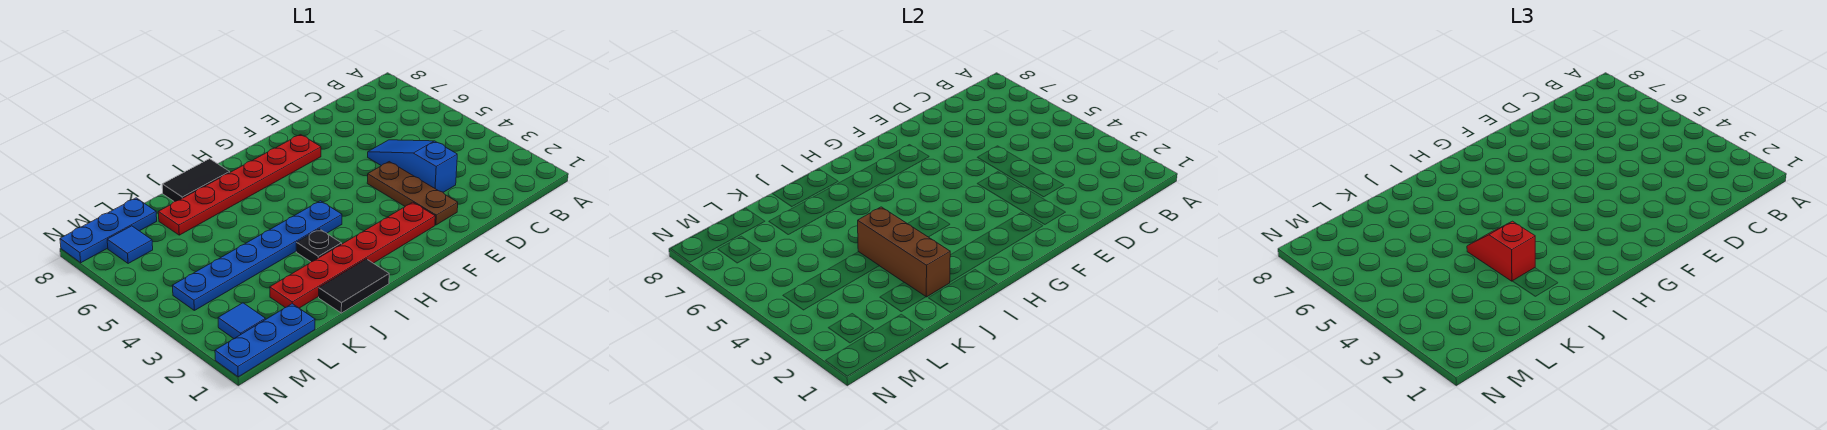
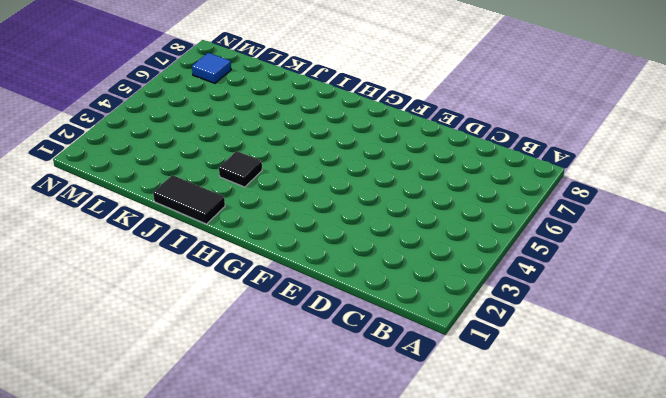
black 1x1 tile [219,151,262,187] -> black 1x1 plate [296,229,342,262]
none -> blue 1x3 slope [368,140,457,192]
none -> brown 1x3 plate [367,162,458,225]
none -> red 1x6 plate [270,202,435,308]

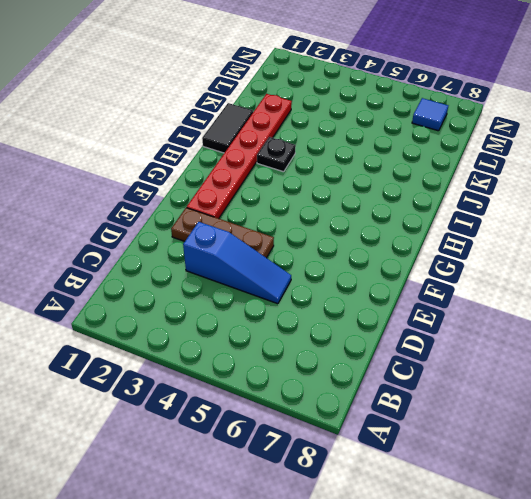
none -> red 1x6 plate [158,135,321,235]
none -> blue 1x6 plate [172,201,342,310]
none -> black 1x2 tile [162,159,230,202]

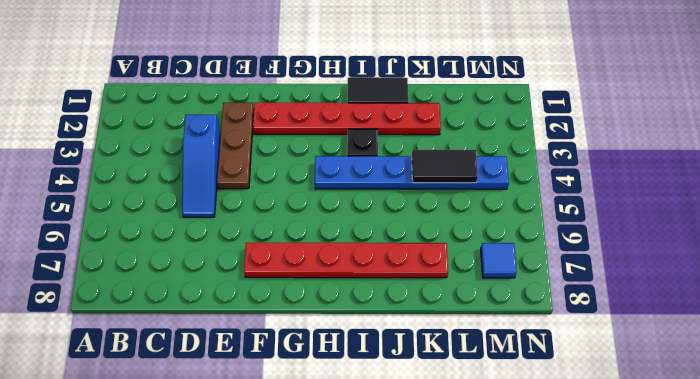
black 1x2 tile [412,150,478,183] -> black 1x2 tile moved to [162,159,230,202]
none -> blue 1x3 plate [215,304,315,377]
none -> blue 1x3 plate [60,198,157,263]
none -> blue 1x1 tile [218,303,265,339]

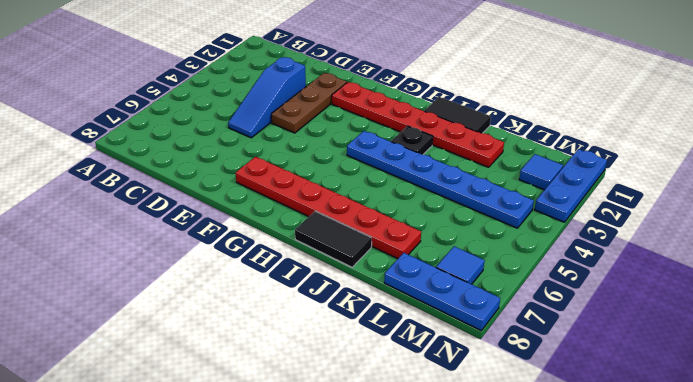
blue 1x3 plate [535,149,607,222] -> blue 1x3 plate turned to [215,304,315,377]
none -> brown 1x3 brick [858,207,950,297]
none -> red 1x2 slope [1467,221,1535,281]

